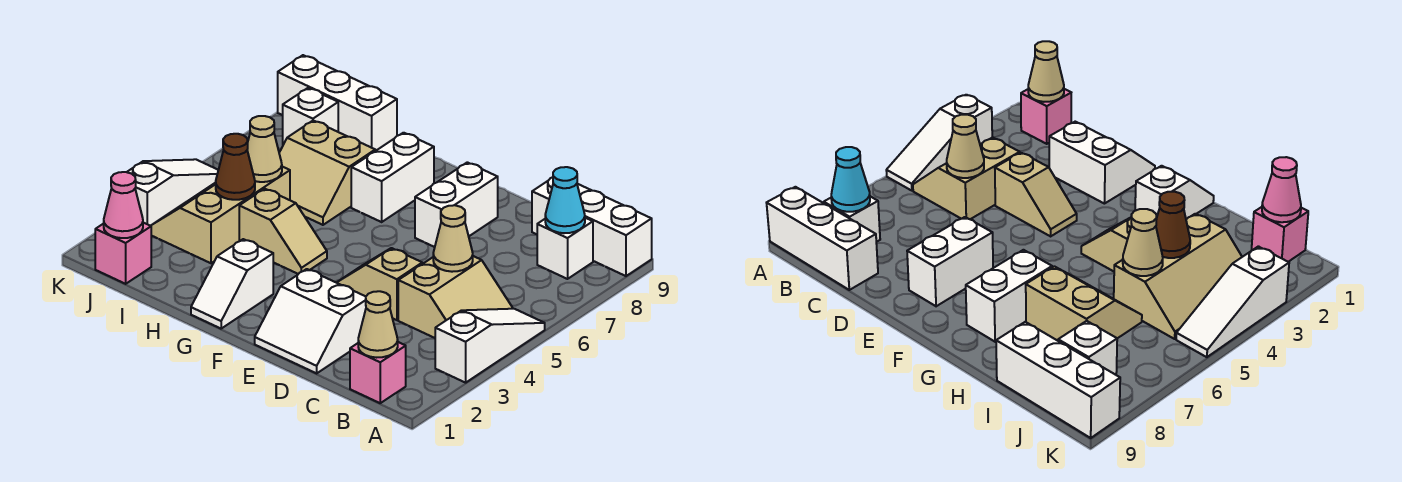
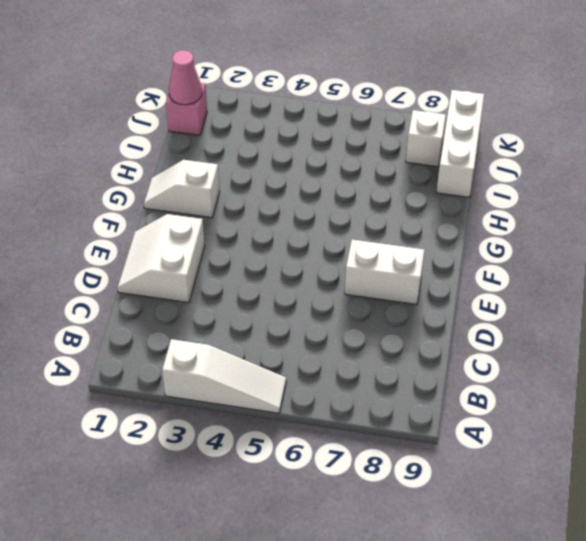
none -> white 1x3 brick [532,177,652,276]
none -> pink 1x1 brick [350,342,406,403]
none -> tan 2x2 slope [398,256,513,338]

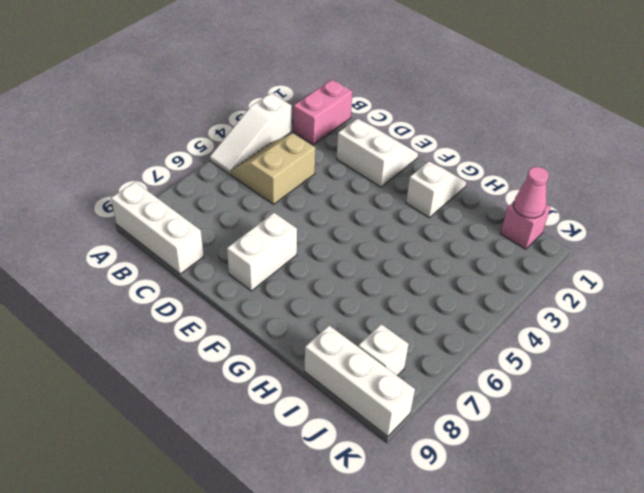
pink 1x2 brick [293,80,353,145] -> pink 1x1 brick [350,342,406,403]
none -> white 1x1 brick [537,218,593,279]
none -> tan 1x2 slope [337,248,422,320]
none -> tan 1x2 slope [239,189,327,274]

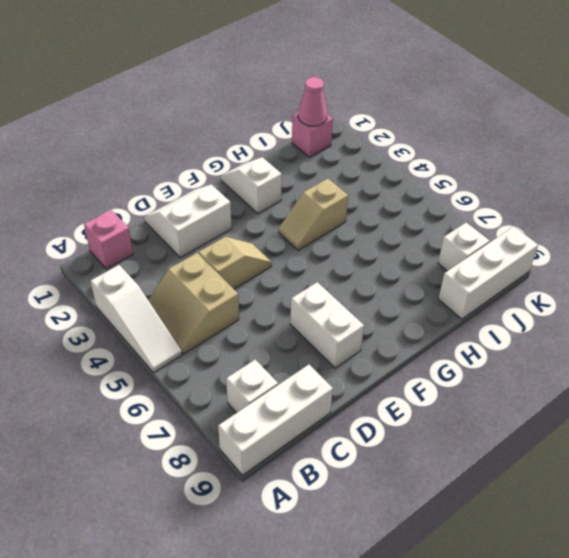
none -> white 1x2 brick [351,133,434,222]
none -> tan 2x2 slope [279,121,375,225]
none -> tan 2x3 slope [151,167,290,263]

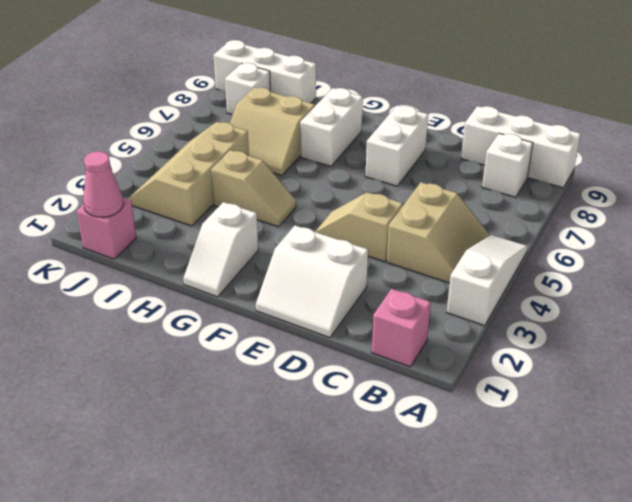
none -> white 1x3 slope [127,159,218,226]
none -> tan 1x1 cone [358,291,398,358]
none -> cyan 1x1 cone [545,167,585,233]

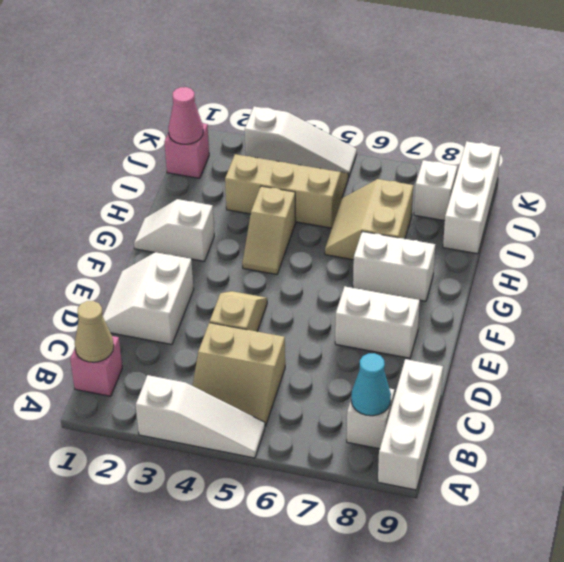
none -> tan 1x1 cone [433,205,473,272]
none -> brown 1x1 cone [216,134,255,200]
none -> tan 1x1 cone [247,116,282,182]

